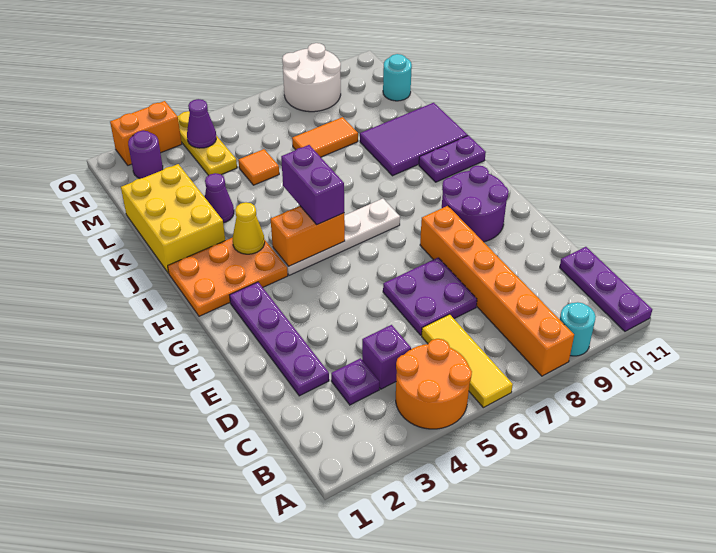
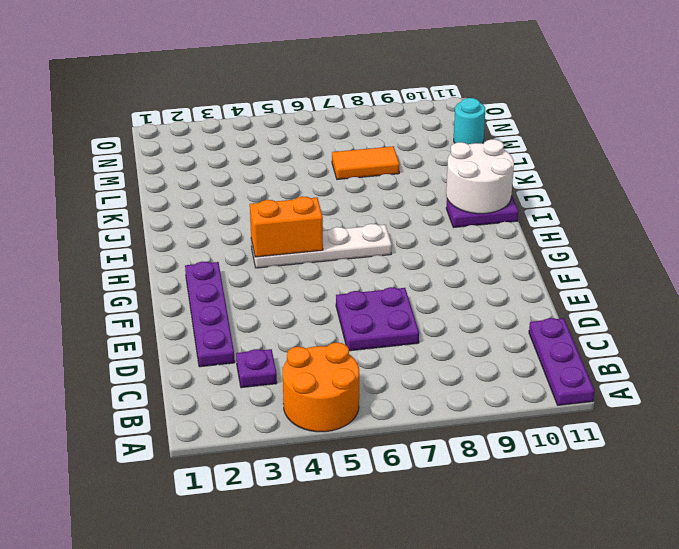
white 2x2 round brick [446,139,514,214] -> white 2x2 round brick moved to [282,43,341,112]
none -> yellow 1x3 tile [422,314,513,408]
none -> orange 1x6 brick [420,206,574,376]
none -> cyan 1x1 round brick [560,302,596,356]

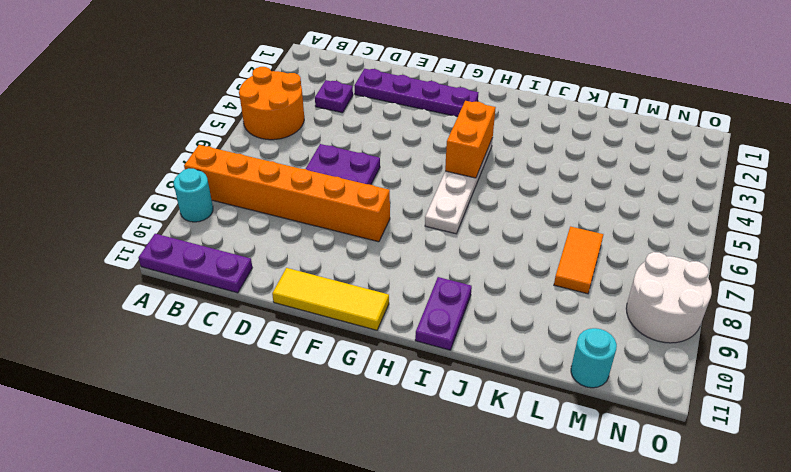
yellow 1x3 tile [272,268,389,330] -> yellow 1x3 tile moved to [422,314,513,408]
none -> purple 1x1 brick [362,325,411,389]
none -> purple 2x2 round brick [442,165,509,242]
none -> orange 2x3 plate [168,237,288,316]

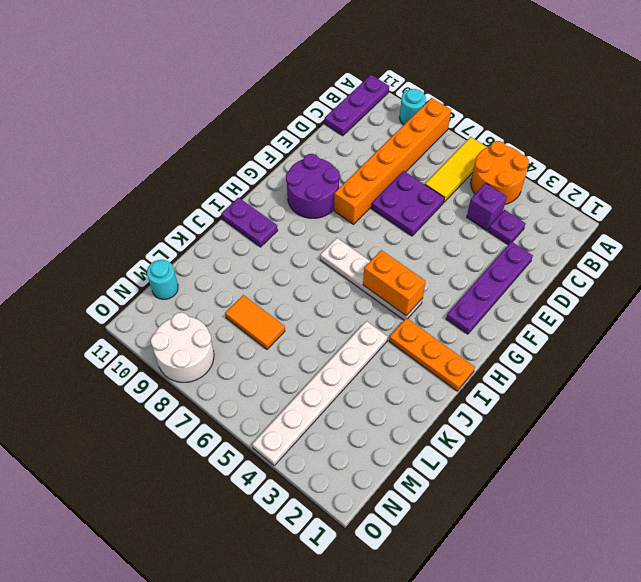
orange 1x3 plate [389,318,475,391] -> orange 2x3 plate [168,237,288,316]
white 1x6 plate [252,321,388,465] -> yellow 1x3 plate [178,111,237,175]
none -> yellow 2x3 brick [121,164,225,273]
none -> purple 2x3 tile [360,103,468,176]
none -> purple 1x1 cone [205,173,234,223]

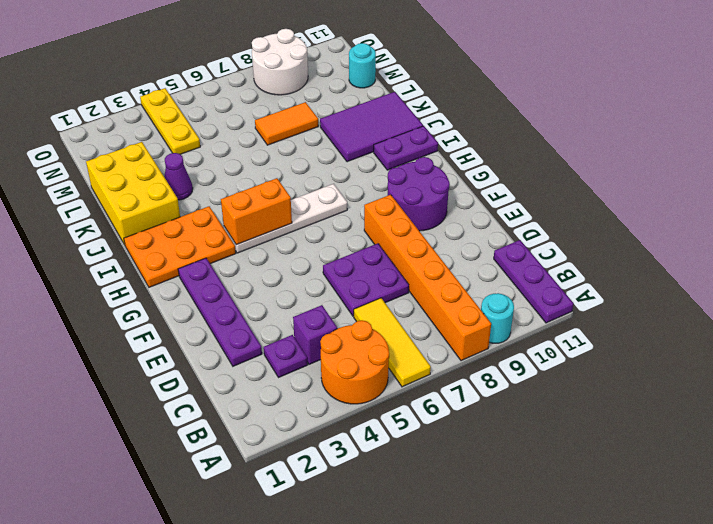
none -> orange 1x1 tile [238,149,279,185]
none -> purple 1x1 round brick [128,131,163,179]
none -> orange 1x2 brick [110,101,182,165]

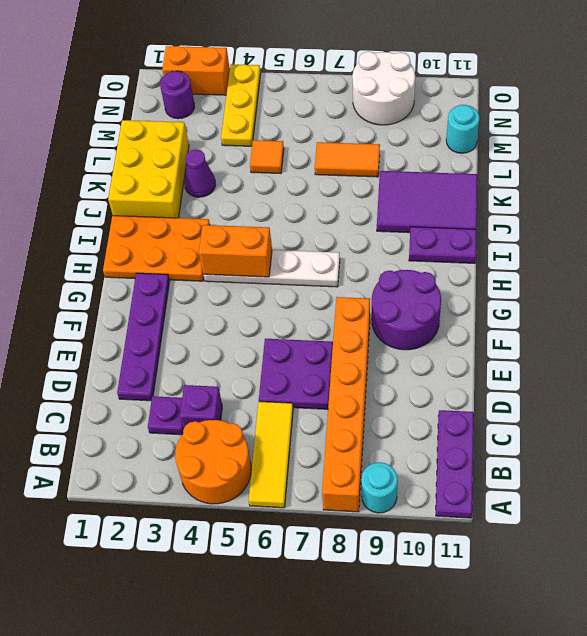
none -> yellow 1x1 cone [233,202,265,254]
none -> purple 1x1 cone [187,99,216,148]
none -> purple 1x2 brick [281,145,344,225]

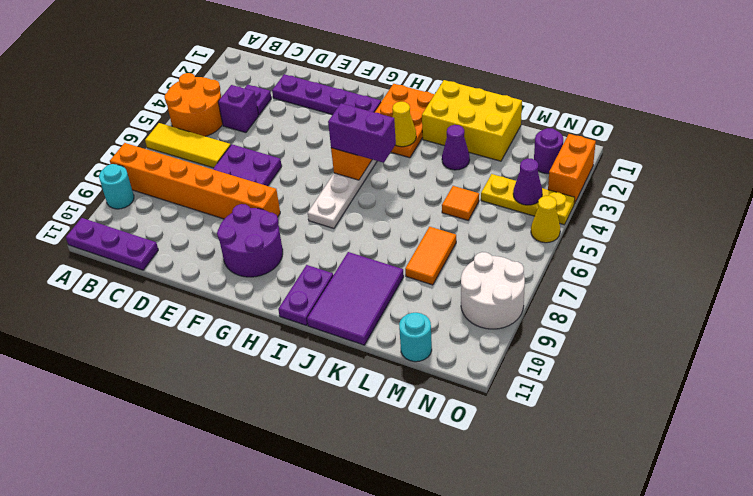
yellow 1x1 cone [531,196,560,243] -> none

